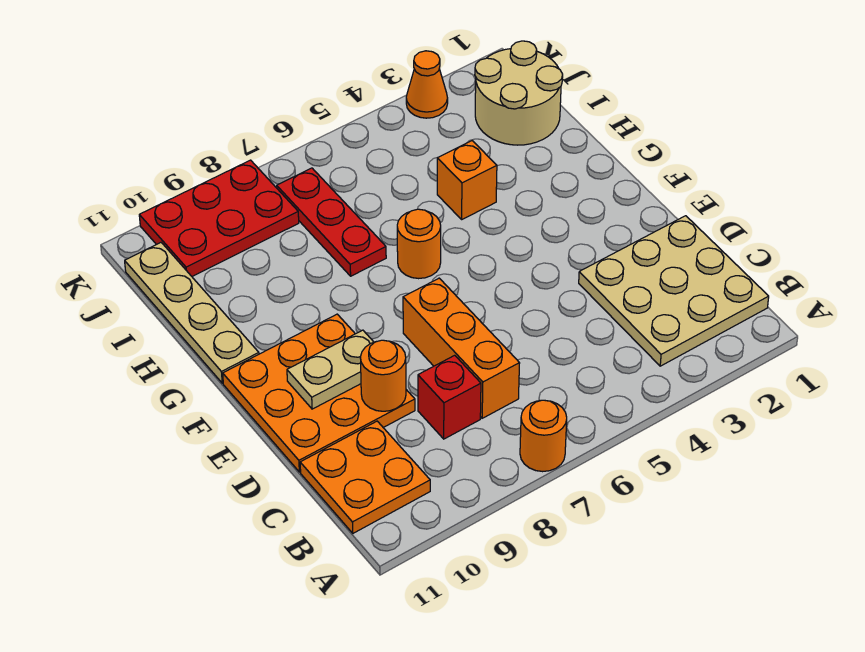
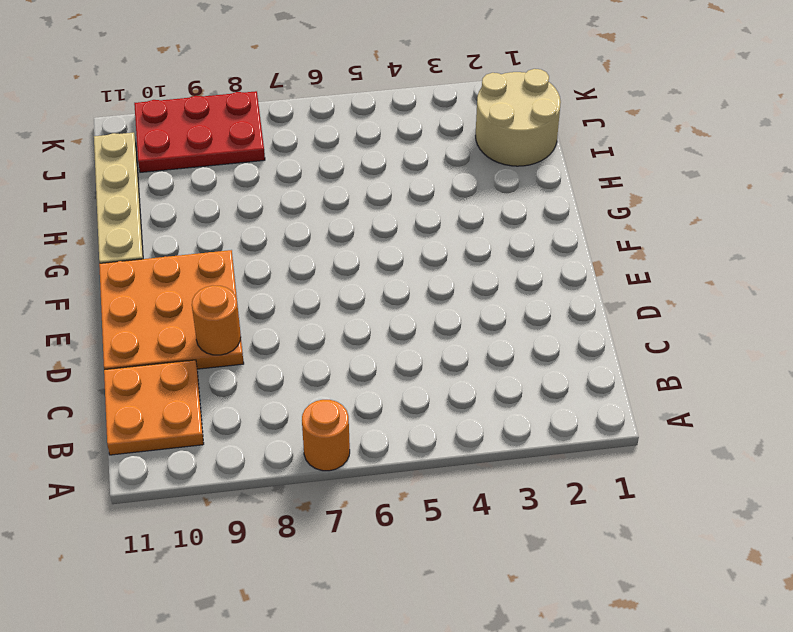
none -> tan 3x3 plate [579,216,769,366]
none -> orange 1x3 brick [403,278,520,418]
none -> red 1x1 brick [418,355,481,439]

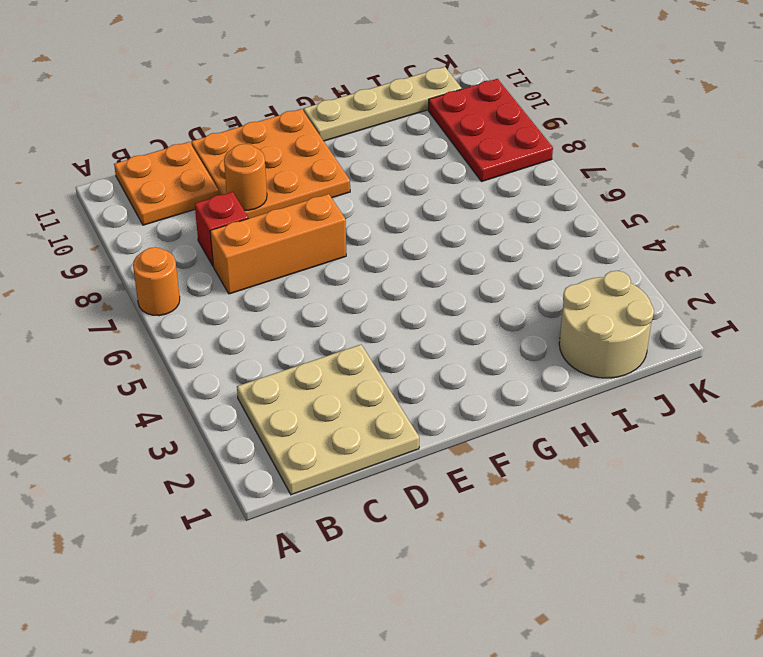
none -> orange 1x1 round brick [397,209,441,279]
none -> orange 1x1 brick [437,141,497,219]
none -> red 1x3 plate [277,168,386,276]

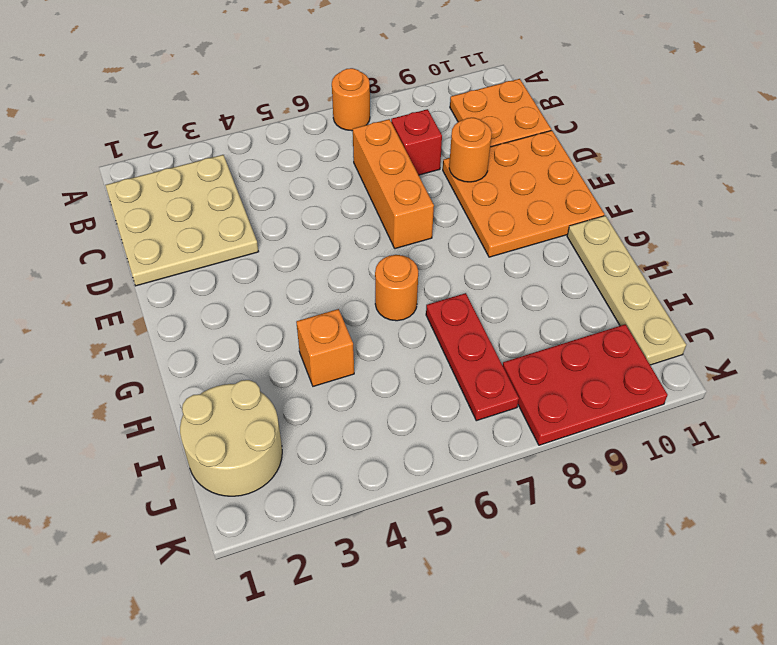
none -> orange 1x1 cone [406,51,448,118]
none -> tan 1x2 plate [287,330,374,409]

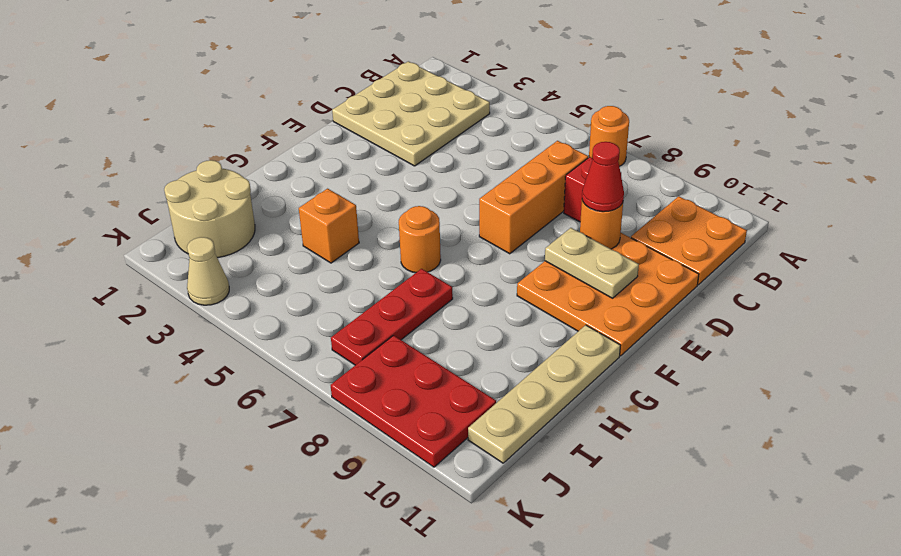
red 1x1 cone [582,142,624,212] -> none
tan 1x1 cone [187,237,229,305] -> orange 1x1 cone [406,51,448,118]

